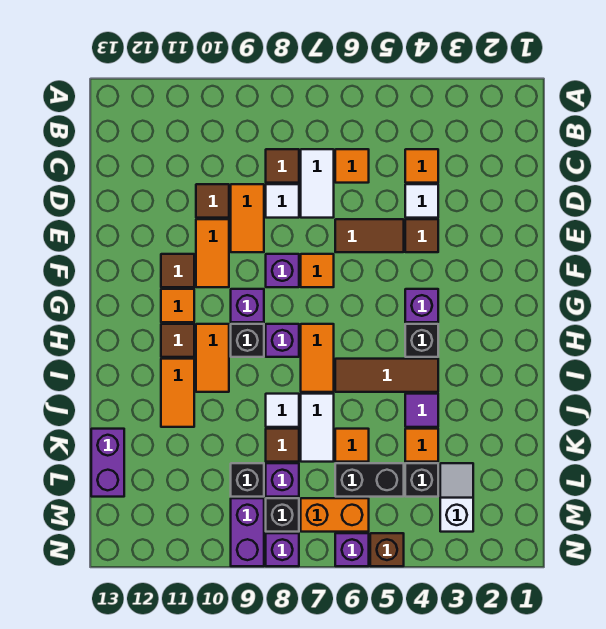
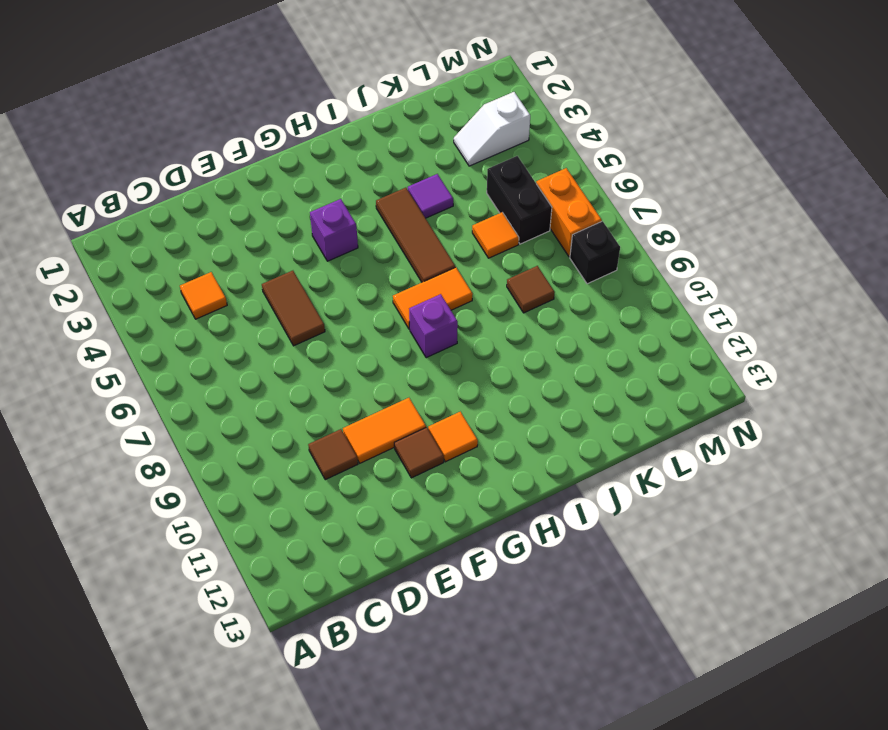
none -> orange 1x1 tile [335,149,369,183]
none -> white 1x2 tile [301,149,334,218]
none -> brown 1x1 tile [266,149,299,183]
none -> white 1x1 tile [405,184,438,218]

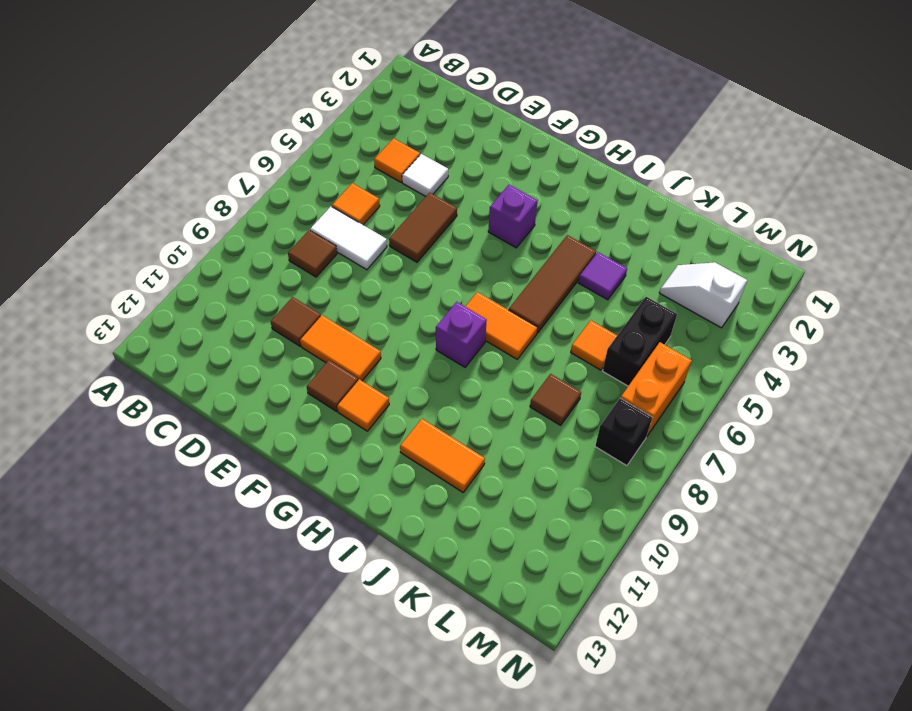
none -> white 1x1 tile [266,184,299,218]
none -> orange 1x2 tile [231,184,264,252]
none -> brown 1x1 tile [405,219,438,252]
none -> orange 1x1 tile [301,254,334,287]

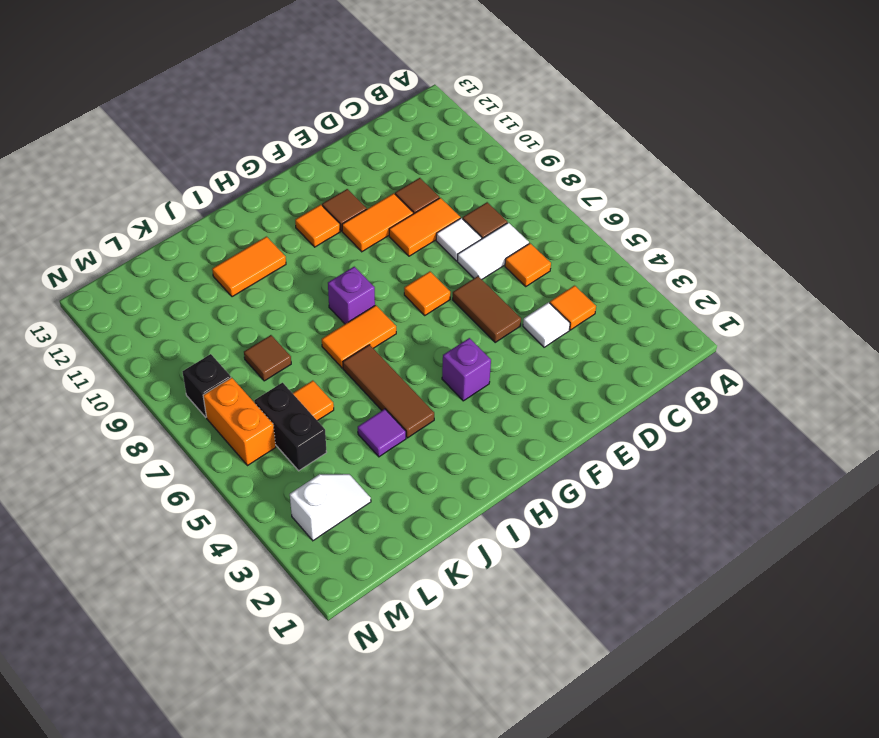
none -> brown 1x1 tile [405,219,438,252]
none -> purple 1x1 brick [266,254,299,287]
none -> purple 1x1 brick [231,289,264,322]
none -> black 1x1 brick [405,324,438,357]

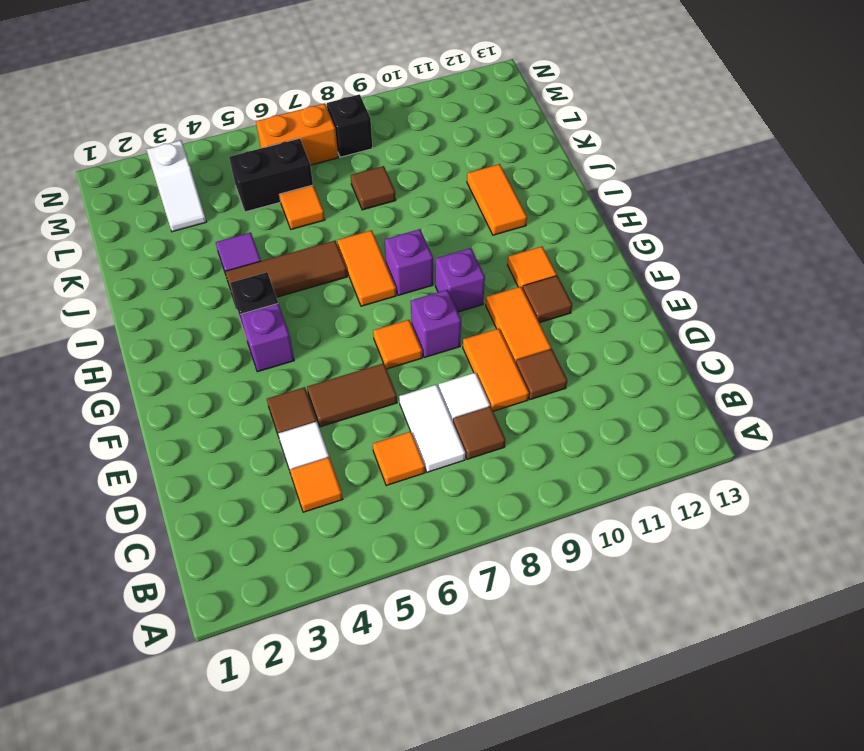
none -> black 1x1 brick [231,324,264,357]
none -> orange 1x2 tile [196,324,229,392]
none -> brown 1x1 tile [161,324,194,357]
none -> white 1x2 tile [301,394,334,462]

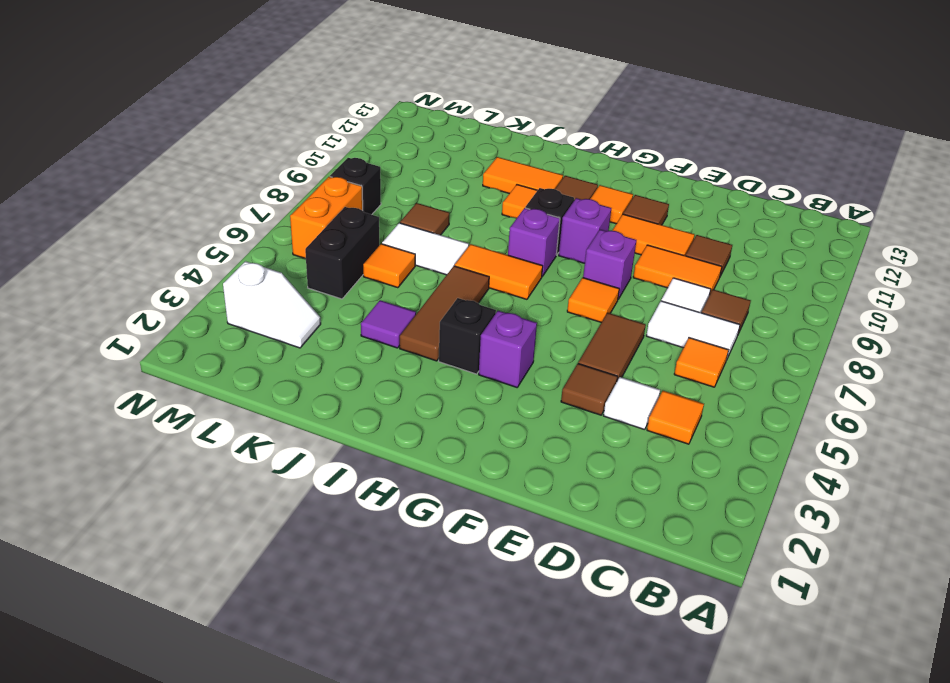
none -> white 1x1 tile [266,394,299,427]
none -> orange 1x1 tile [405,429,438,462]
none -> purple 1x2 brick [91,429,124,497]
none -> black 1x1 brick [405,463,438,497]

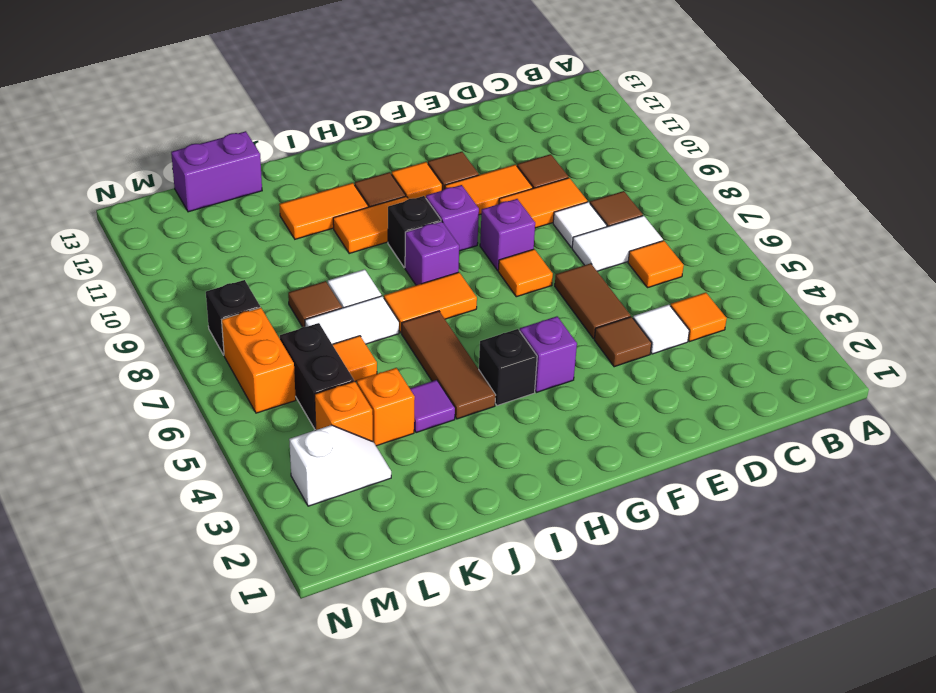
orange 1x1 brick [357,368,415,446] -> orange 1x1 tile [405,429,438,462]
orange 1x1 brick [315,381,373,441] -> black 1x1 brick [405,463,438,497]
none -> purple 1x1 brick [266,463,299,497]
none -> black 1x1 brick [231,463,264,497]
none -> purple 1x2 brick [231,498,264,566]
none -> brown 1x1 brick [370,533,404,566]

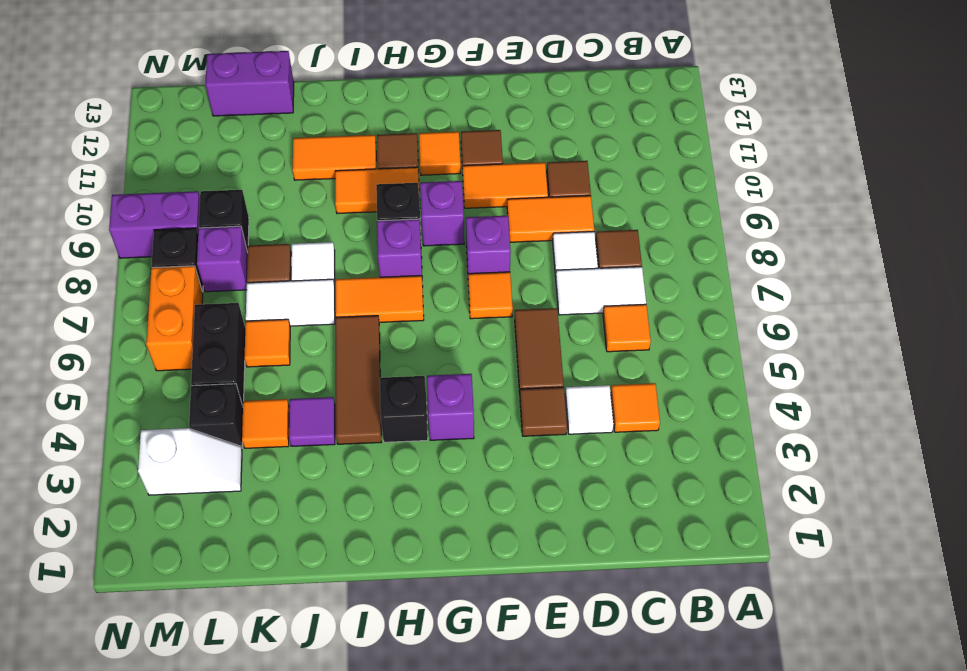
none -> brown 1x1 brick [370,533,404,566]
none -> purple 1x1 brick [335,533,369,566]
none -> purple 1x1 brick [266,533,299,566]

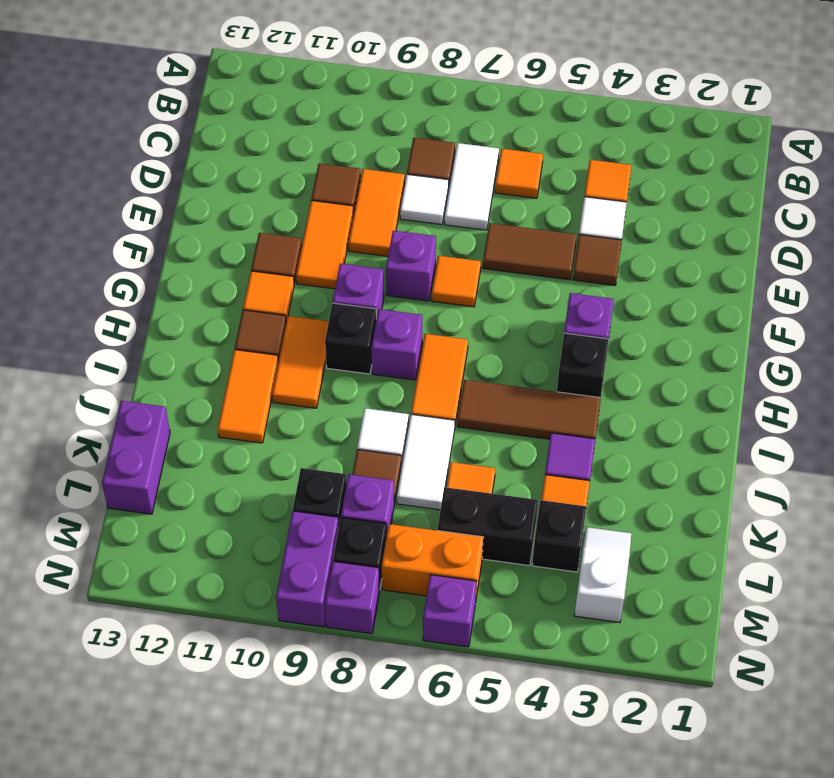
none -> brown 1x1 brick [370,533,404,566]

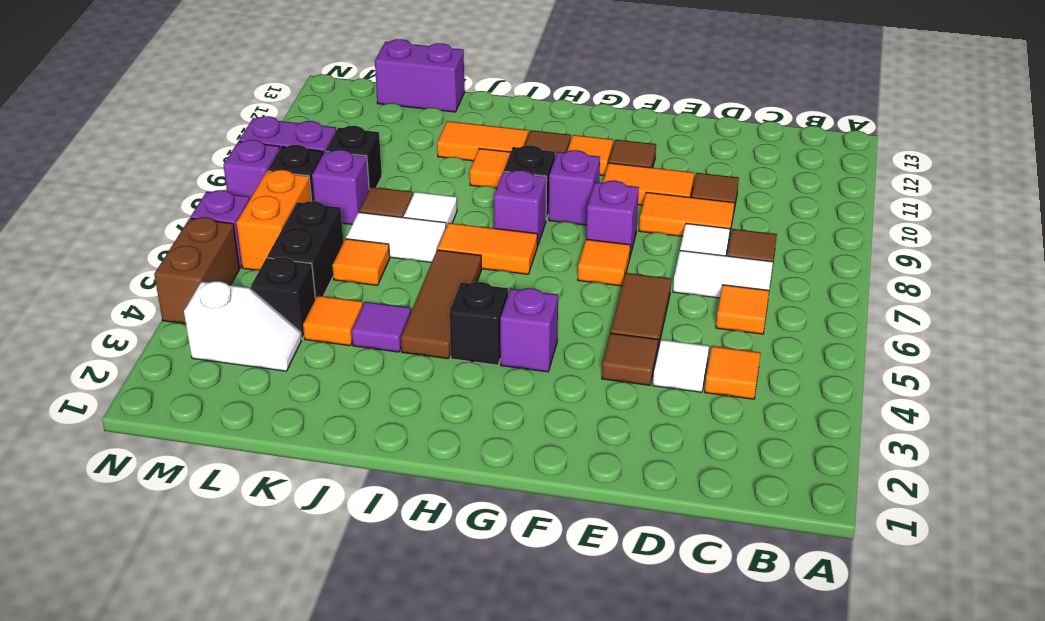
brown 1x2 brick [154,217,240,324] -> brown 1x1 brick [370,533,404,566]

